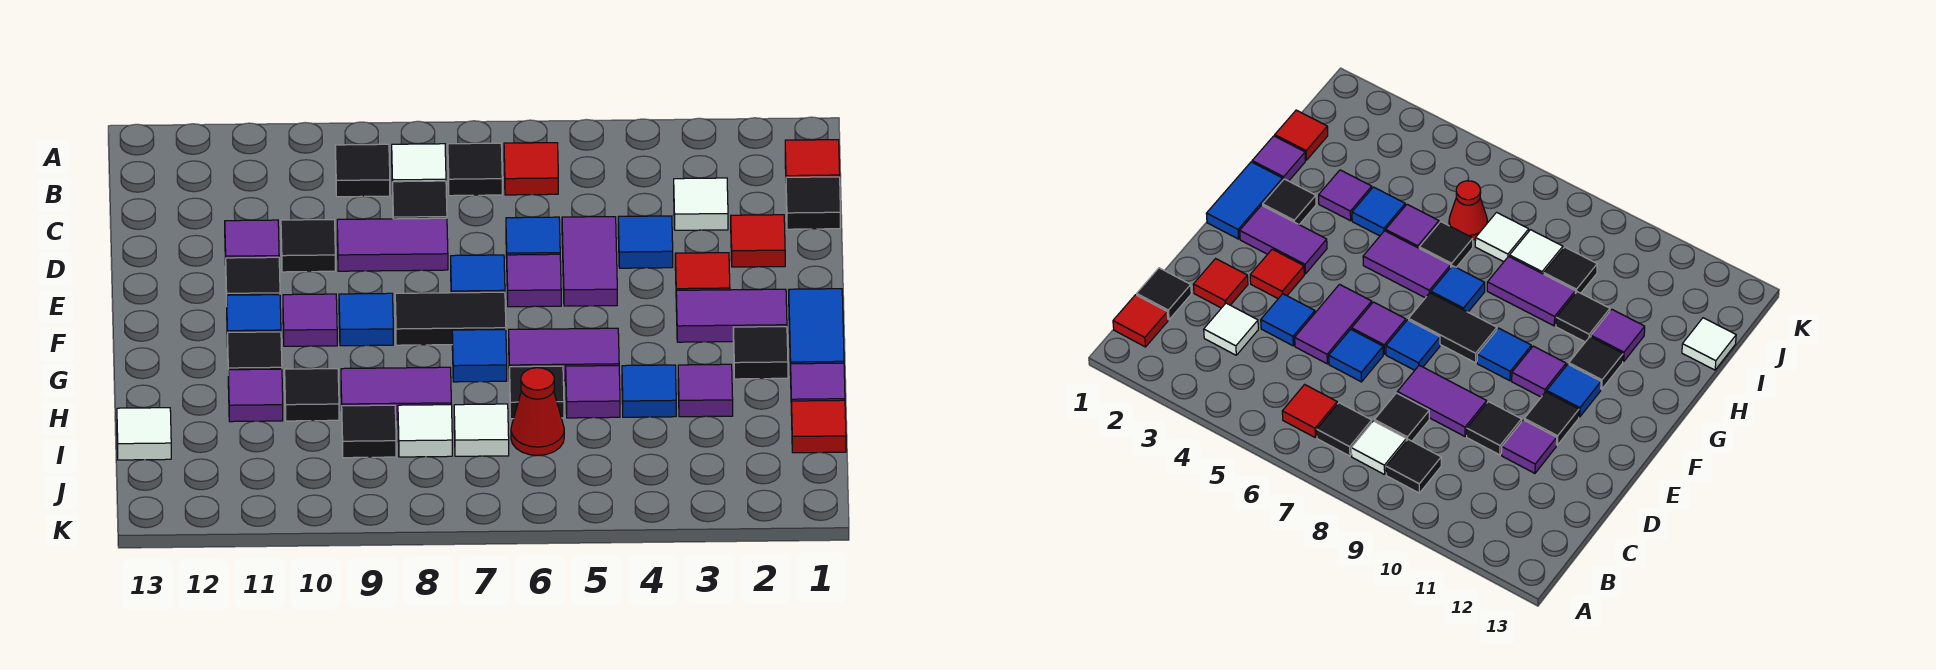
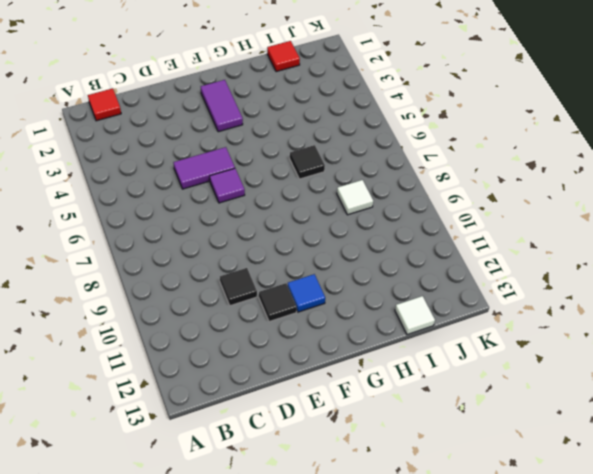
none -> red 1x1 tile [504,143,558,195]
none -> black 1x1 tile [448,143,502,196]
none -> white 1x1 tile [392,144,446,195]
none -> black 1x1 tile [335,144,390,197]

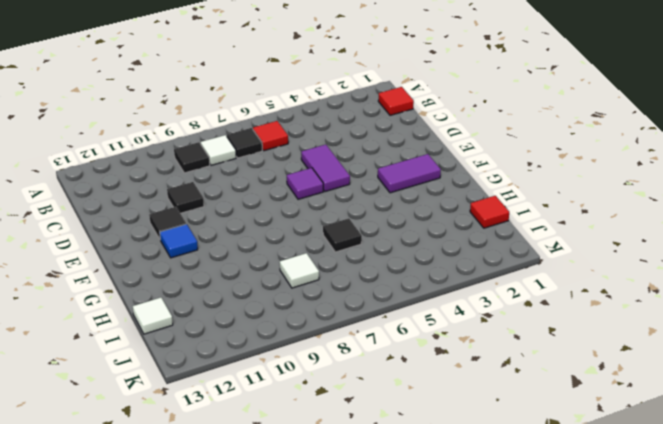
none -> black 1x1 tile [786,177,840,229]
none -> white 1x1 tile [674,178,728,230]
none -> black 1x1 tile [393,181,447,219]
none -> red 1x1 tile [731,215,785,267]

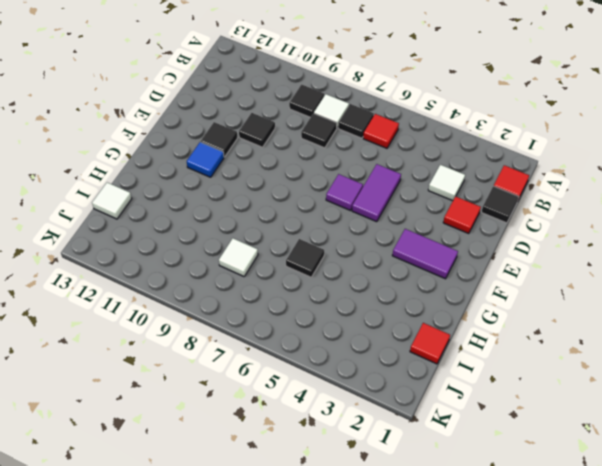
none -> blue 1x1 tile [618,216,673,268]
none -> blue 1x1 tile [506,217,560,258]
none -> purple 1x2 tile [337,218,448,271]
none -> purple 1x1 tile [225,220,279,265]

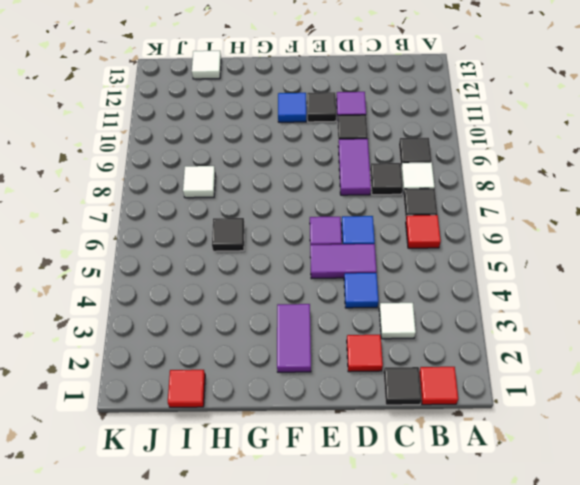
none -> red 1x1 tile [675,253,730,290]
none -> blue 1x1 tile [451,255,505,293]
none -> blue 1x2 tile [789,289,844,375]
none -> black 1x2 tile [395,292,506,345]

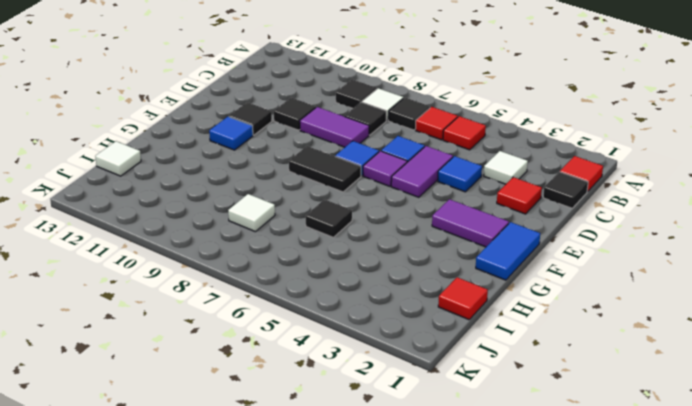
red 1x1 tile [443,116,486,150] -> red 1x1 tile moved to [675,253,730,290]
none -> purple 1x1 tile [225,220,279,265]
none -> blue 1x1 tile [339,293,393,346]
none -> purple 1x1 tile [283,294,337,346]
none -> black 1x1 tile [733,327,788,379]

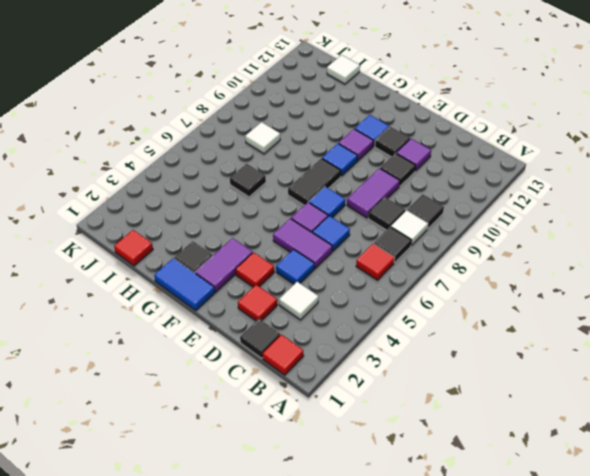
none -> purple 1x2 tile [509,328,619,381]
none -> blue 1x1 tile [452,330,507,382]
none -> black 1x1 tile [228,332,282,370]
none -> purple 1x1 tile [791,363,845,415]

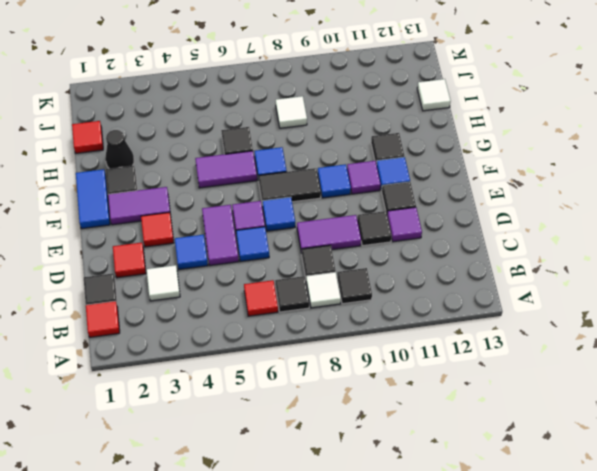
black 1x1 cone [105,130,134,169] -> none
none -> purple 1x1 tile [791,363,845,415]
none -> purple 1x1 tile [678,364,733,417]
none -> blue 1x1 tile [622,365,676,417]
none -> purple 1x1 tile [566,366,620,418]

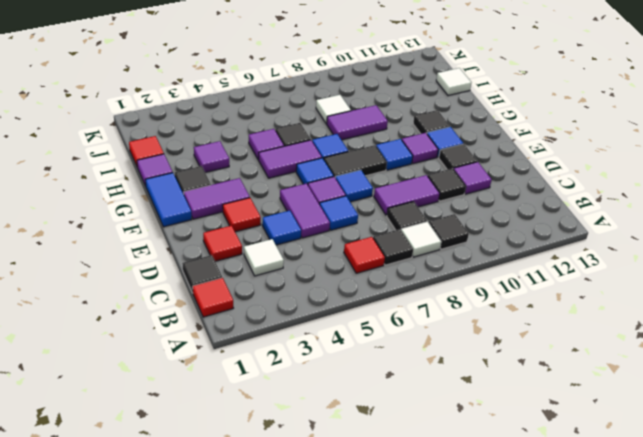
blue 1x1 tile [296,158,333,185] -> blue 1x1 tile moved to [622,365,676,417]
none -> black 1x1 tile [285,369,339,421]
none -> purple 1x1 tile [228,369,283,422]
none -> red 1x1 cone [511,368,564,456]
none -> white 1x1 tile [454,404,509,456]

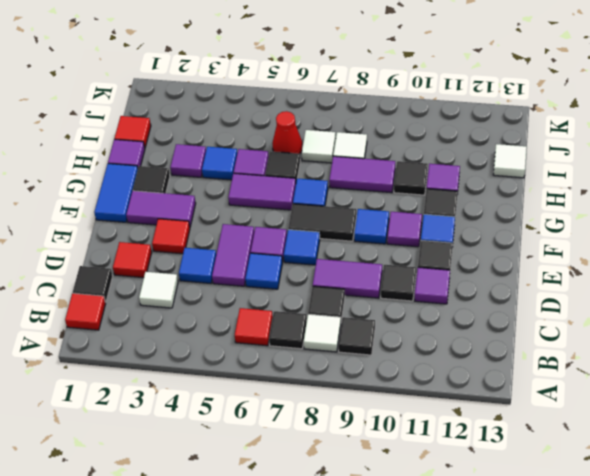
none -> black 1x1 tile [342,405,396,458]

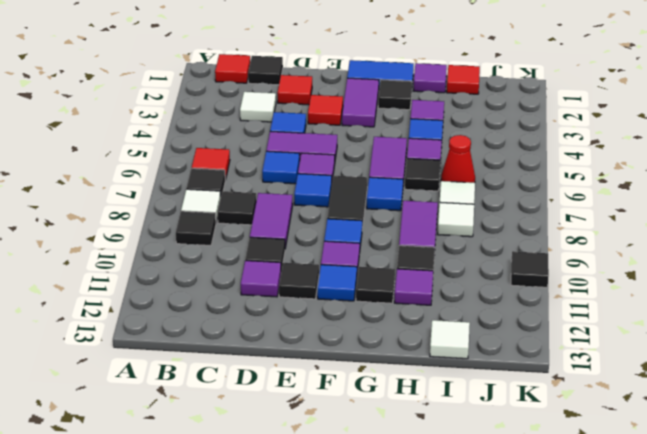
black 1x1 tile [511,251,549,287] -> black 1x1 tile moved to [342,405,396,458]

